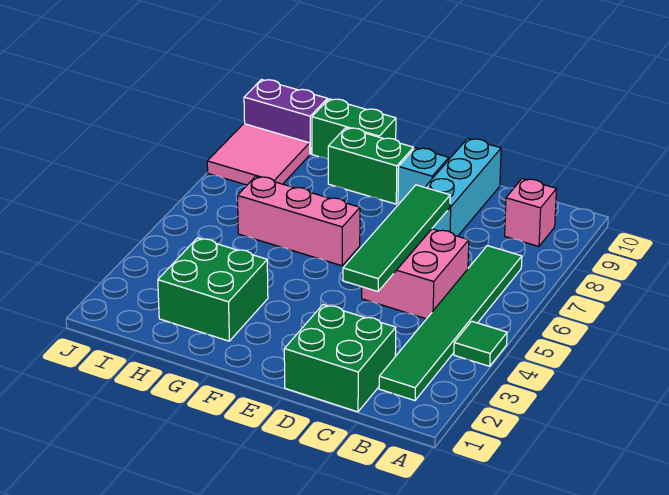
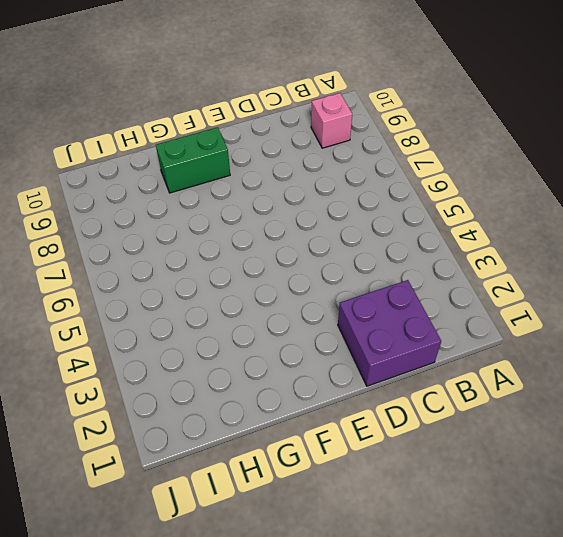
purple 2x2 brick [338,280,441,386] -> green 2x2 brick [284,305,396,412]
none -> green 1x1 tile [454,321,507,366]
none -> green 1x6 tile [379,246,522,401]
none -> pink 2x2 brick [362,229,469,319]

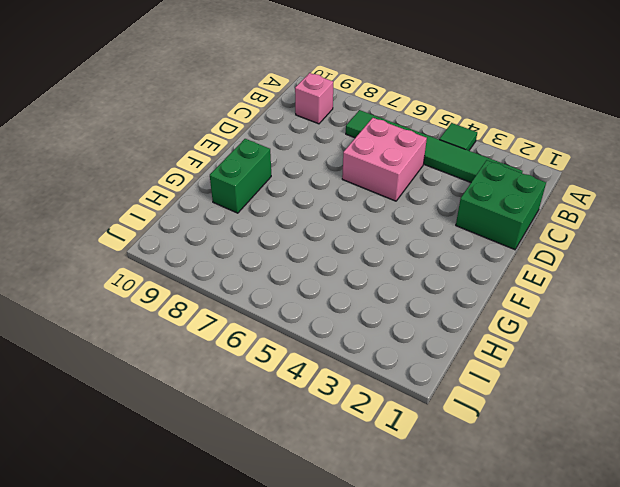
none -> cyan 1x3 brick [425,138,501,236]
none -> cyan 1x1 brick [398,148,449,205]
none -> pink 1x3 brick [238,176,360,266]

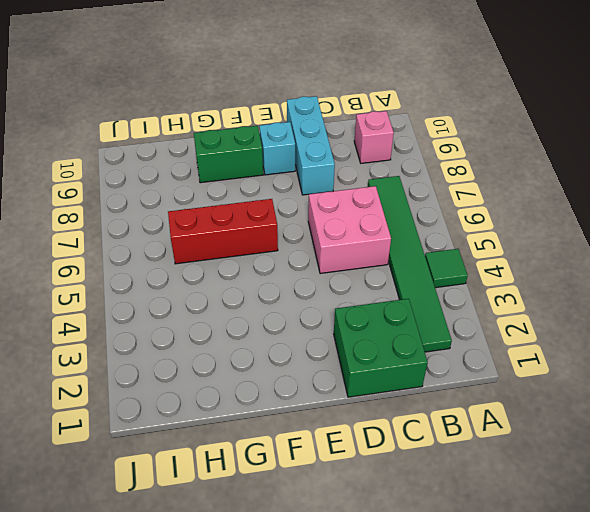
red 1x3 brick [168,199,278,264] -> pink 1x3 brick [238,176,360,266]
none -> green 2x2 brick [158,238,268,341]
none -> green 1x2 brick [312,99,396,159]
none -> pink 2x2 tile [207,124,310,185]

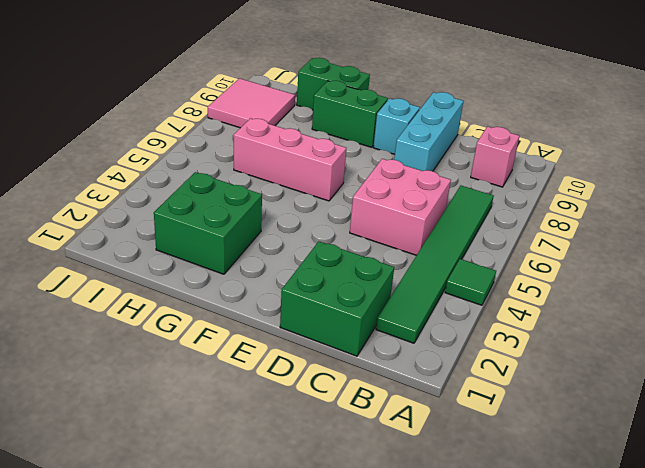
none -> purple 1x2 brick [244,80,327,154]
none -> green 1x4 tile [343,185,450,292]

